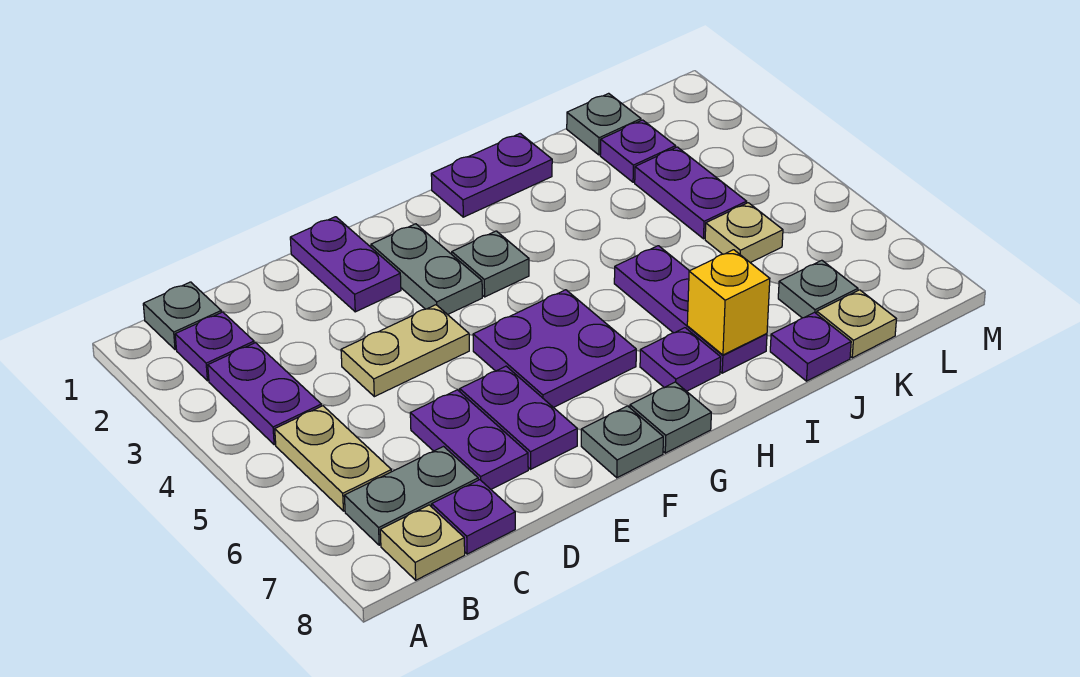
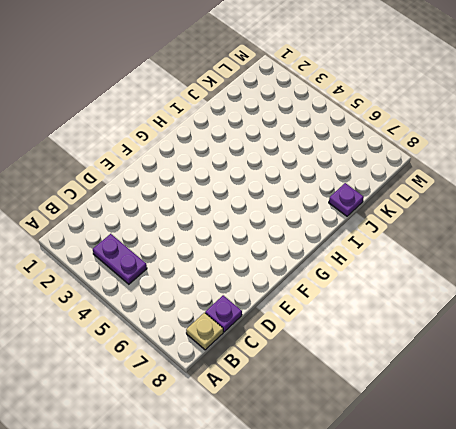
none -> grey 1x1 plate [143,282,221,350]
none -> purple 1x1 plate [175,312,254,381]
none -> tan 1x2 plate [275,406,392,511]

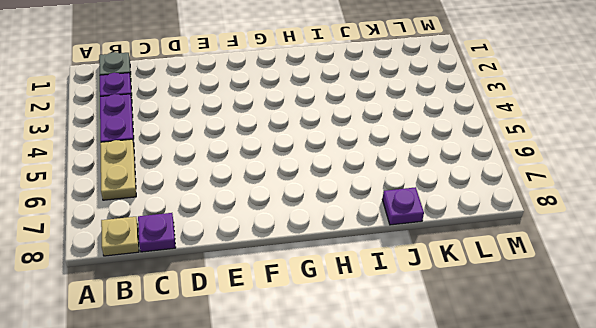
none -> grey 1x2 plate [344,447,478,545]
none -> tan 1x2 plate [341,305,469,397]
none -> purple 1x2 plate [410,390,528,489]

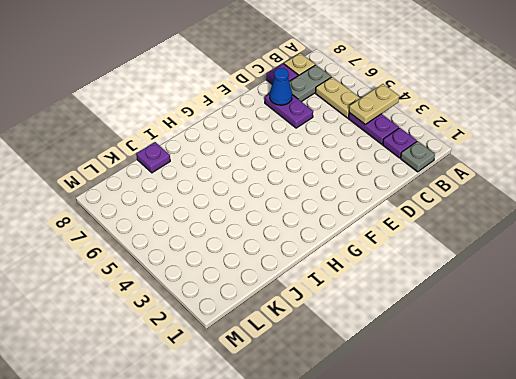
tan 1x2 plate [349,84,399,125] -> tan 1x2 plate moved to [341,305,469,397]
blue 1x1 cone [270,68,292,105] -> none
none -> purple 1x2 plate [290,217,401,312]
none -> purple 1x2 plate [460,366,577,469]
none -> grey 1x2 plate [371,224,482,315]

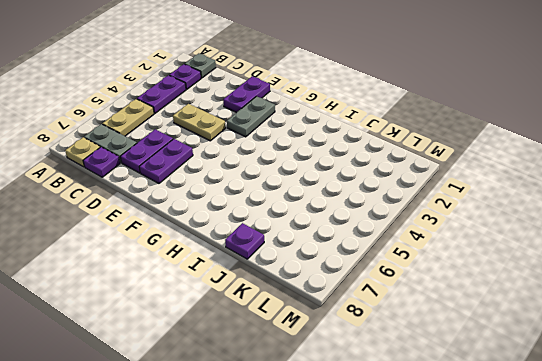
none -> purple 2x2 plate [473,290,636,408]
none -> grey 1x1 plate [581,406,663,478]
none -> grey 1x1 plate [452,231,529,297]

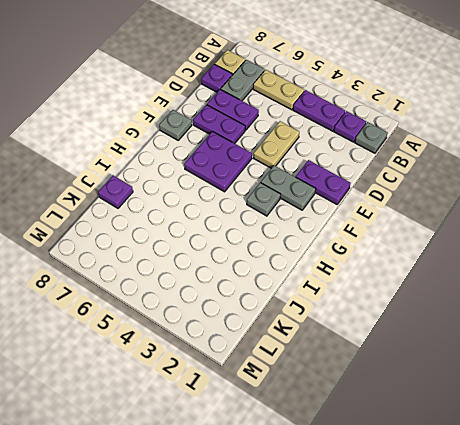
none -> grey 1x1 plate [630,382,711,453]
none -> purple 1x2 plate [431,134,552,217]
none -> purple 1x1 plate [640,328,721,391]

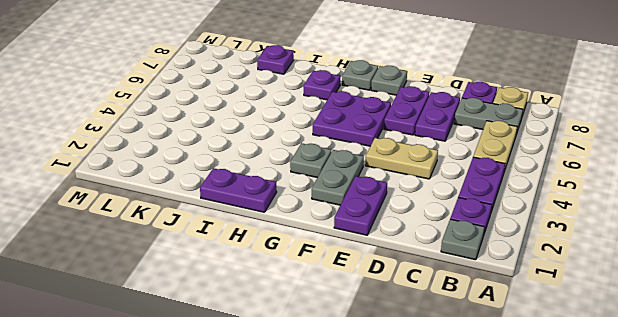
none -> purple 1x3 plate [614,246,767,373]
none -> grey 1x1 plate [567,93,641,155]
none -> purple 1x1 plate [600,120,676,182]

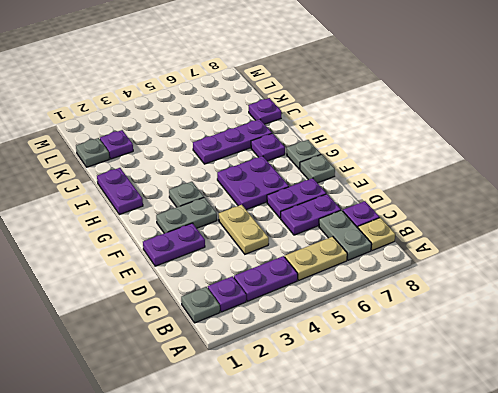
none -> purple 1x2 plate [635,147,747,239]
none -> tan 1x1 plate [705,203,783,263]
none -> grey 1x1 plate [778,260,858,318]

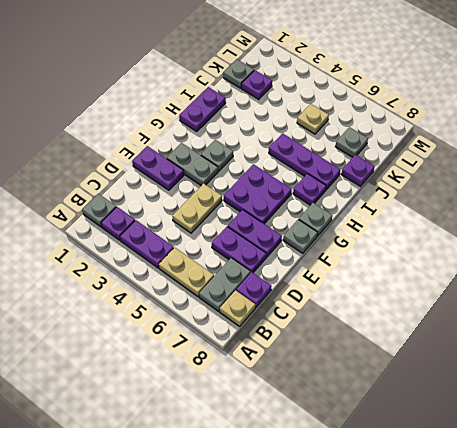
none -> purple 1x2 plate [635,147,747,239]
none -> tan 1x1 plate [817,290,896,358]
none -> yellow 1x1 brick [687,250,770,355]

